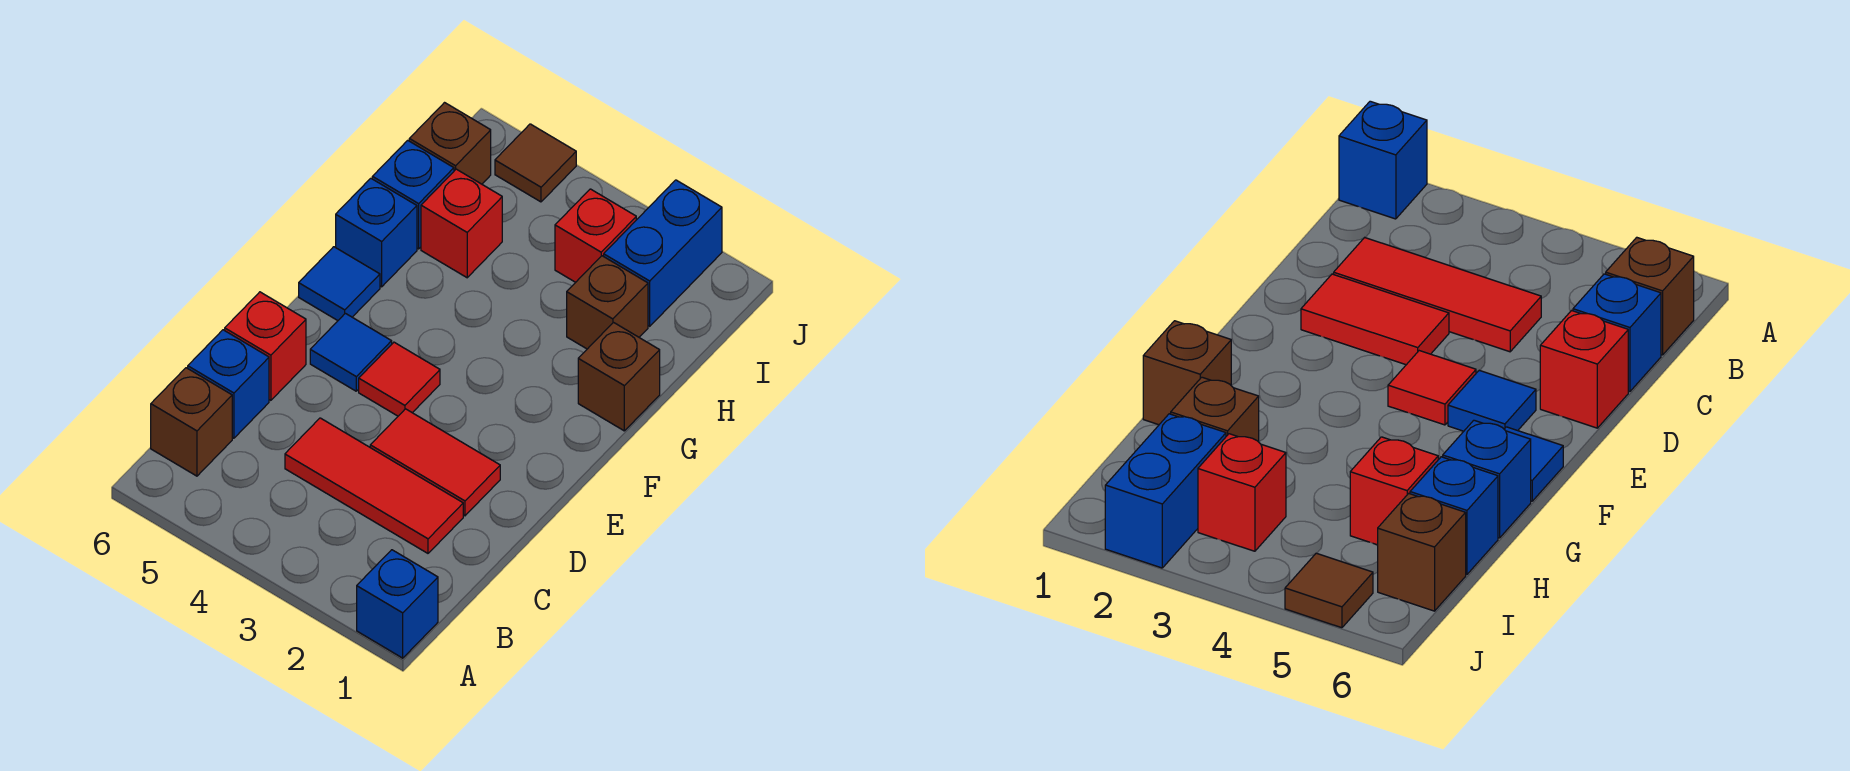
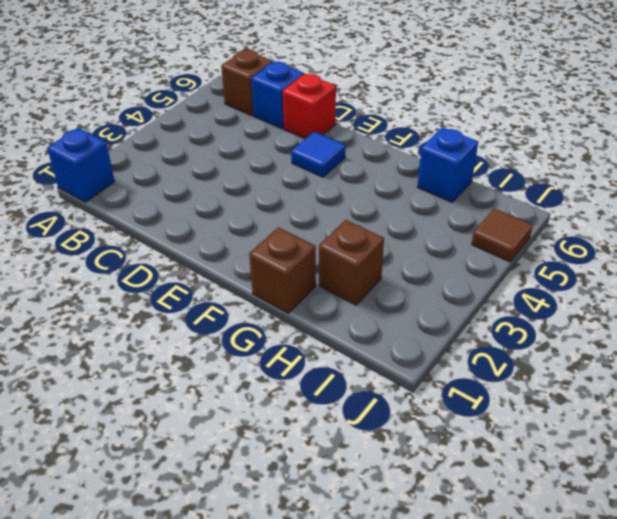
none -> red 1x3 tile [285,418,463,553]
none -> red 1x2 tile [370,409,500,516]
none -> red 1x1 tile [359,342,440,416]

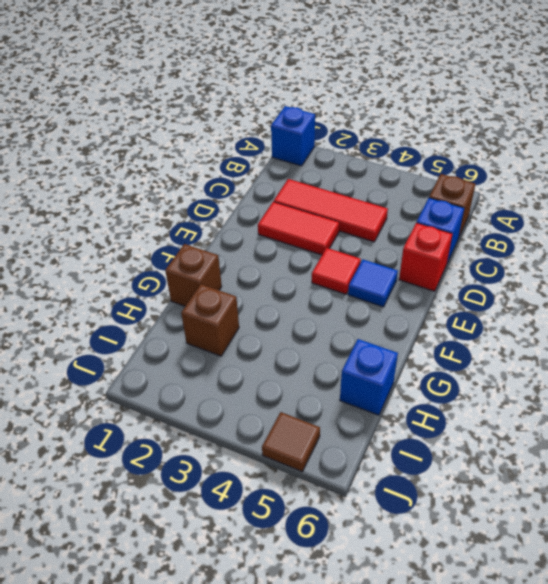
none -> blue 1x1 tile [299,247,380,321]
none -> blue 1x1 brick [336,178,417,287]
none -> red 1x1 brick [421,169,502,278]

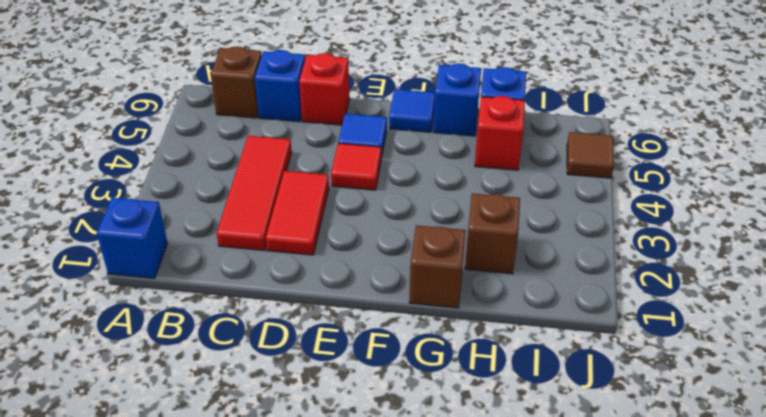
none -> blue 1x2 brick [604,180,722,326]
none -> red 1x1 brick [555,189,636,282]
none -> brown 1x1 brick [409,103,491,184]

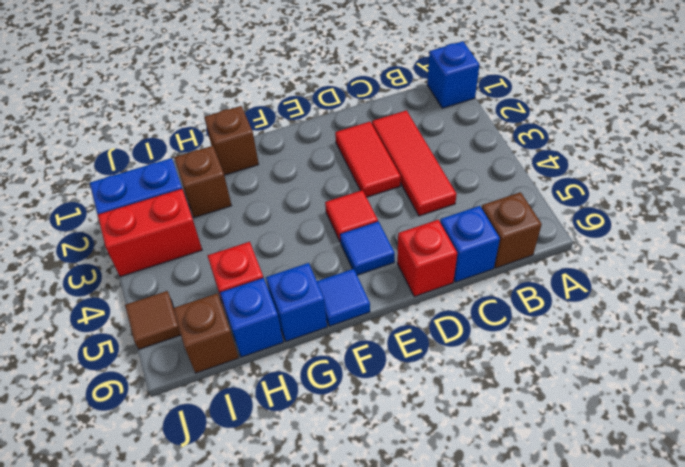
red 1x2 brick [98,189,202,277] -> red 1x1 brick [555,189,636,282]

